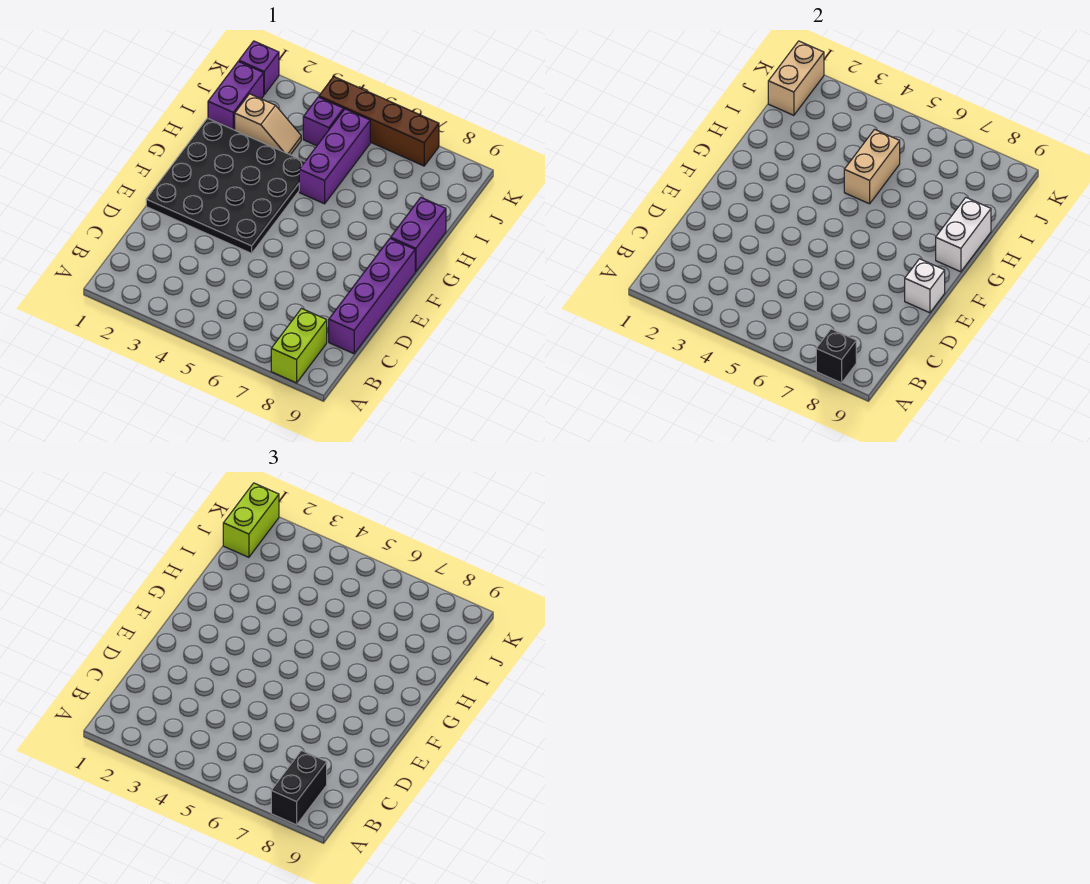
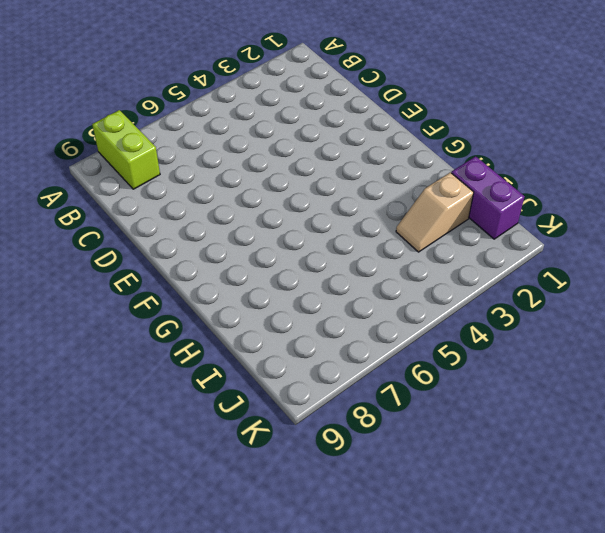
none -> purple 1x4 brick [329,238,415,354]
none -> black 4x4 plate [146,118,305,253]
none -> purple 1x2 brick [391,198,446,272]

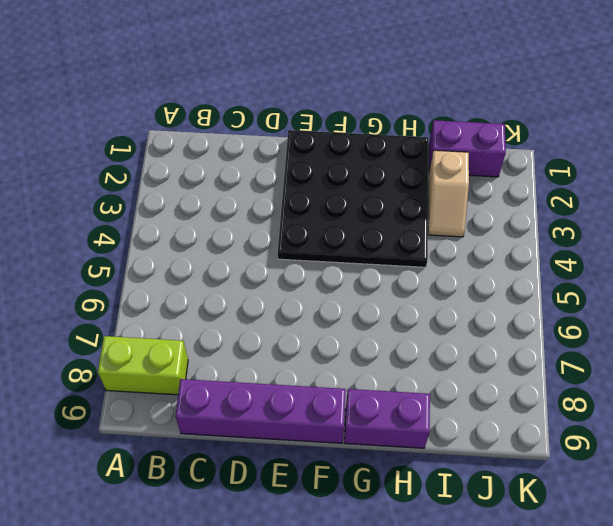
none -> purple 1x3 brick [299,109,370,204]
none -> purple 1x1 brick [303,97,344,146]
none -> purple 1x1 brick [239,41,279,95]

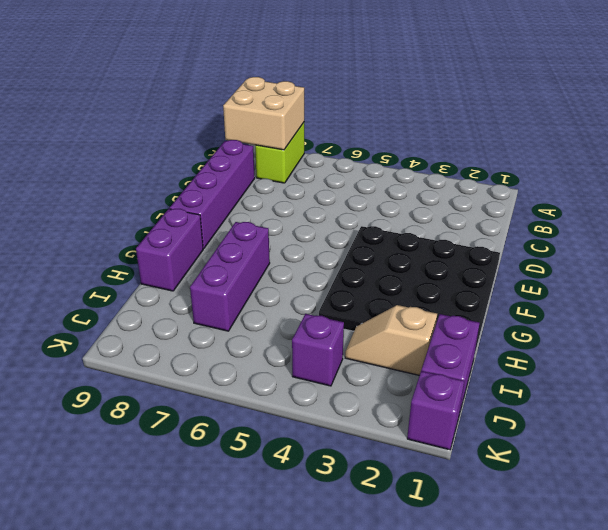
tan 2x2 brick [223,77,304,150] -> black 1x1 brick [816,329,856,383]
purple 1x3 brick [190,222,270,331] -> purple 1x3 brick moved to [299,109,370,204]
none -> brown 1x4 brick [319,77,439,166]
none -> white 1x1 brick [905,259,945,313]
none -> white 1x2 brick [936,198,991,272]

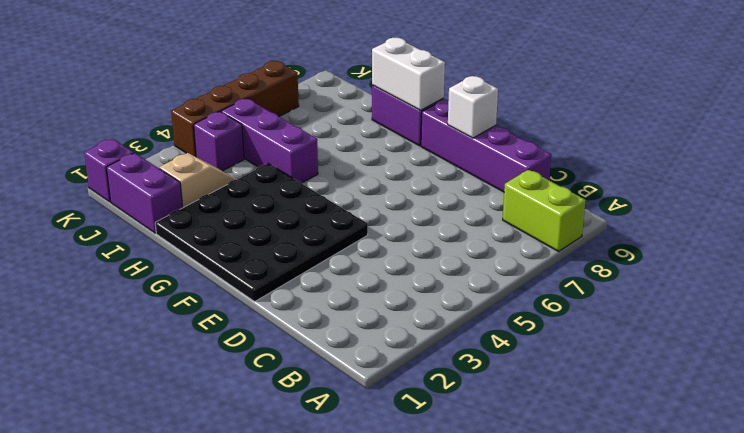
none -> black 1x1 brick [816,329,856,383]
none -> tan 1x2 brick [844,129,900,204]
none -> tan 1x2 brick [768,41,824,115]

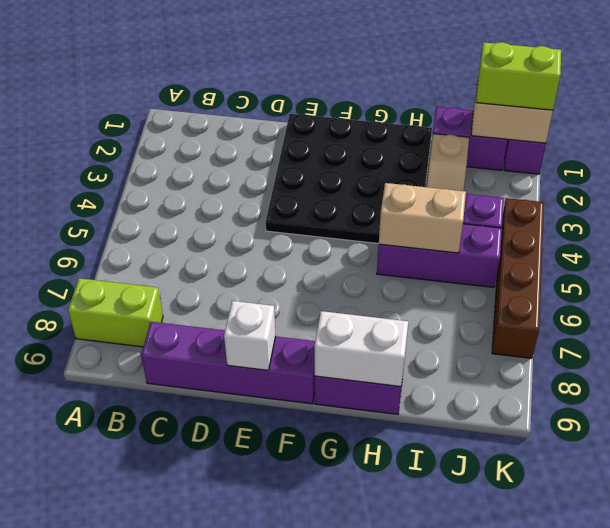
none -> black 1x1 brick [816,329,856,383]
none -> black 1x2 brick [271,751,327,825]

